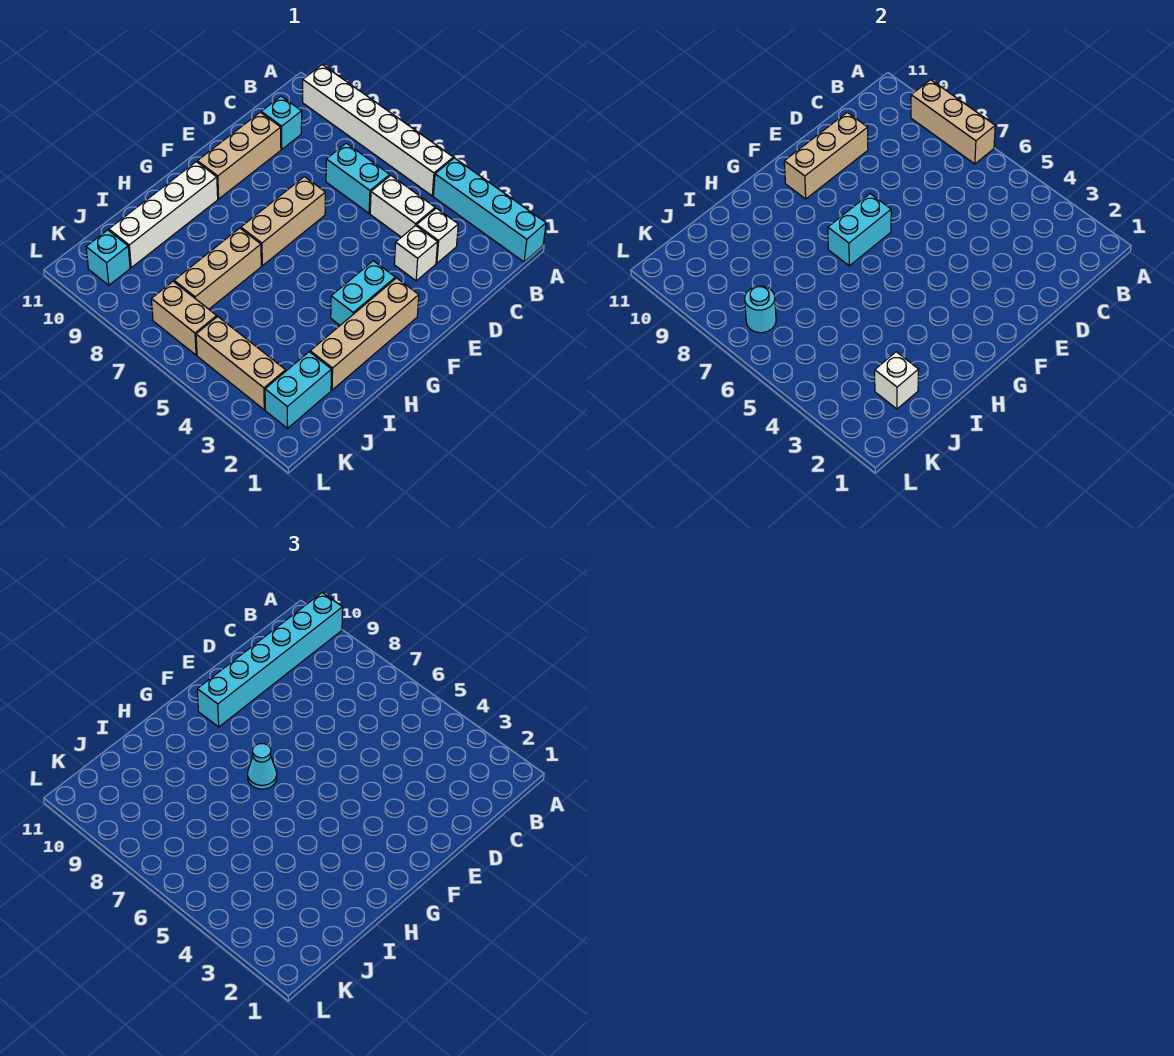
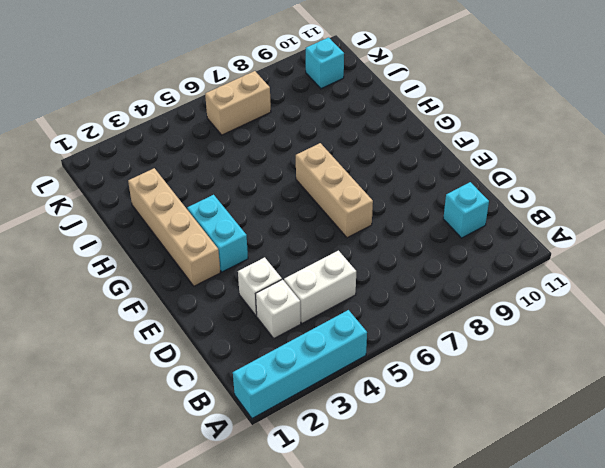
none -> white 1x6 brick [303,65,453,196]
none -> cyan 1x2 brick [326,143,390,213]
none -> tan 1x3 brick [197,112,281,199]

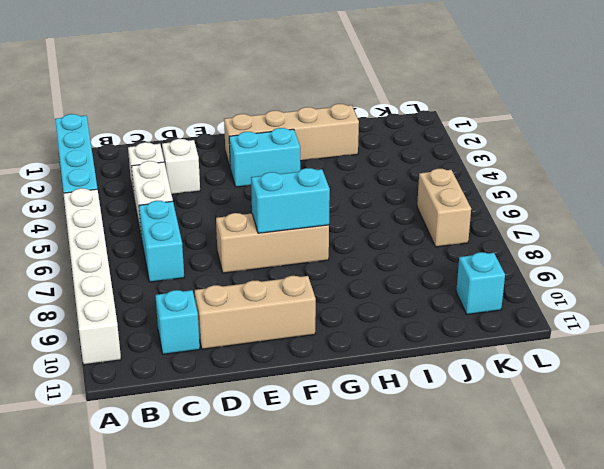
none -> white 1x4 brick [109,162,218,268]
none -> tan 1x3 brick [174,228,261,309]
none -> cyan 1x2 brick [265,352,332,428]

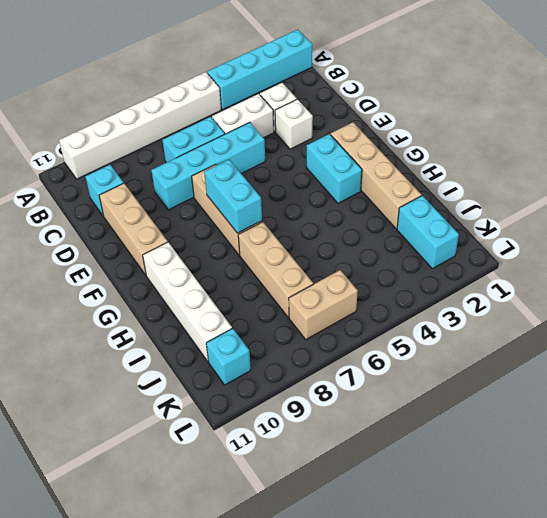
cyan 1x4 brick [151,122,265,210] -> none
none -> tan 1x3 brick [196,317,286,410]
none -> tan 1x3 brick [911,80,995,164]
none -> tan 1x3 brick [784,112,868,199]

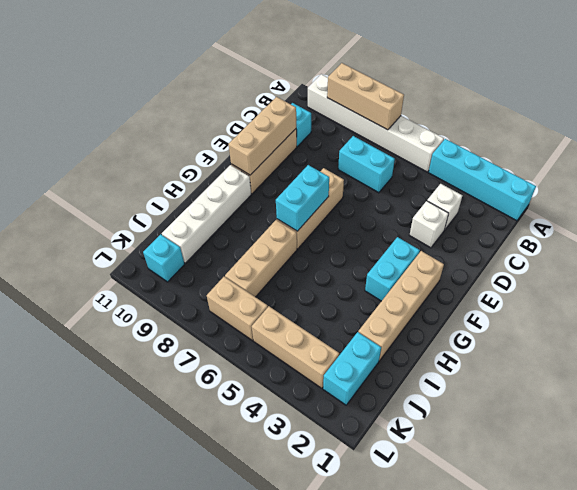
none -> white 1x2 brick [370,176,435,237]
none -> white 1x1 brick [875,352,919,409]
none -> cyan 1x1 round brick [745,286,776,333]

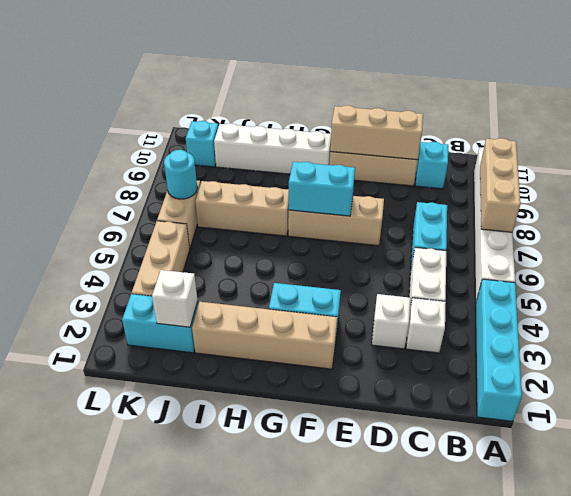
none -> cyan 1x6 brick [197,593,343,727]
none -> cyan 1x1 cone [248,744,277,789]

